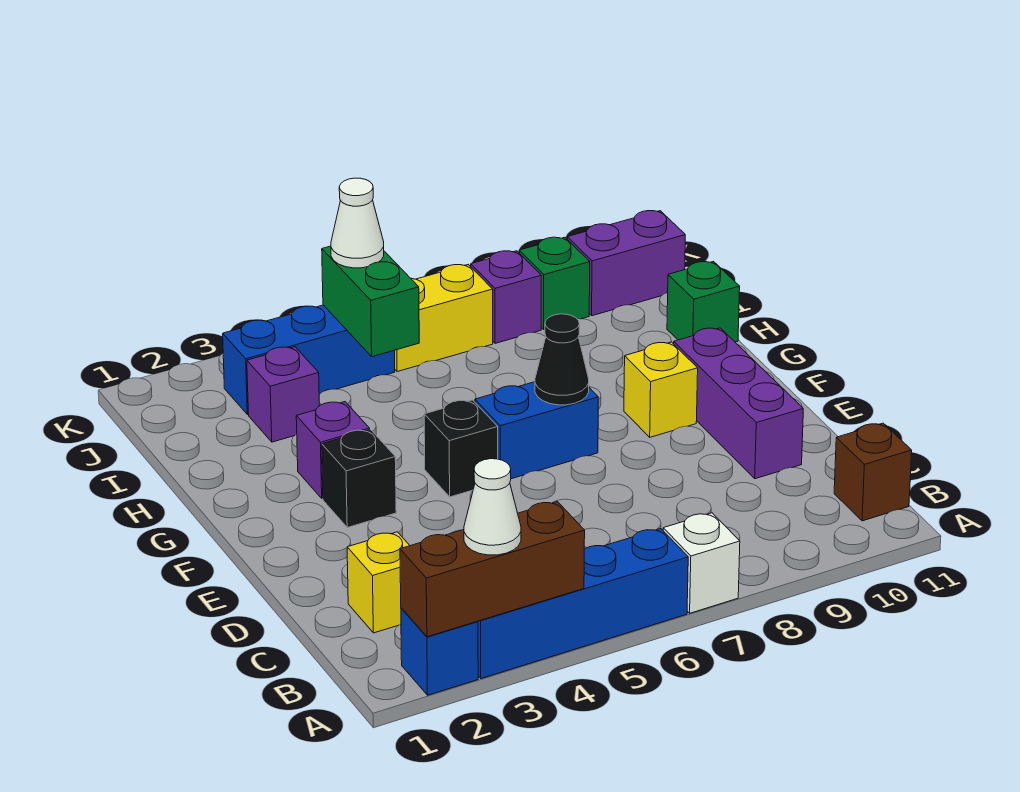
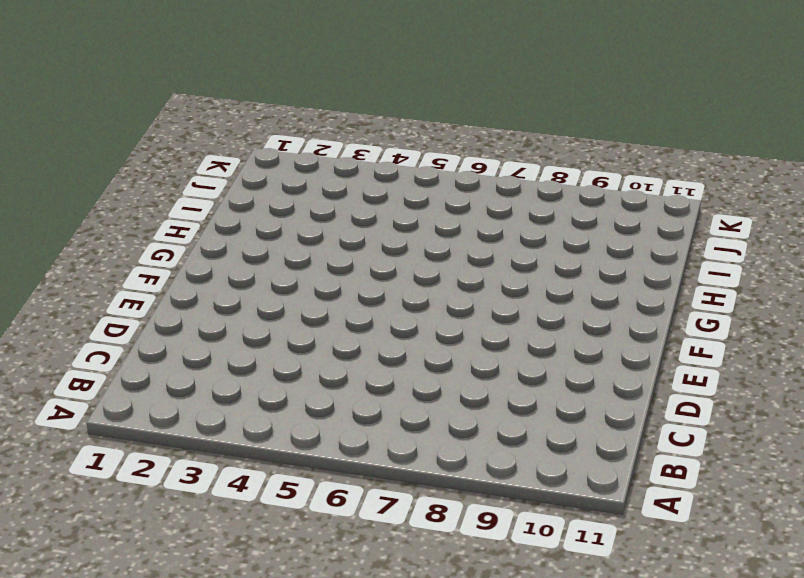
none -> blue 1x1 brick [401,608,478,695]
none -> blue 1x4 brick [478,529,688,679]
none -> white 1x1 brick [663,513,740,613]

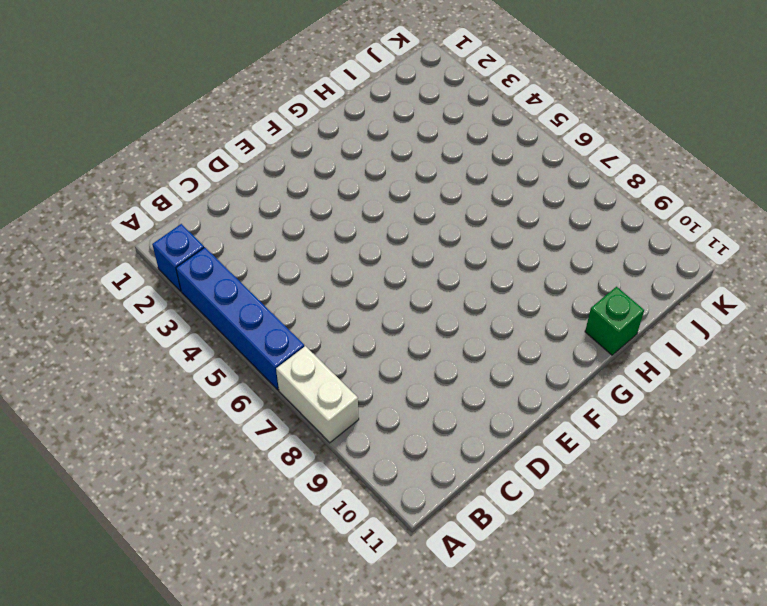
white 1x2 brick [276,346,359,443] -> white 1x1 brick [663,513,740,613]
none -> brown 1x1 brick [834,423,912,521]
none -> yellow 1x1 brick [347,532,410,633]
none -> purple 1x3 brick [674,328,803,479]

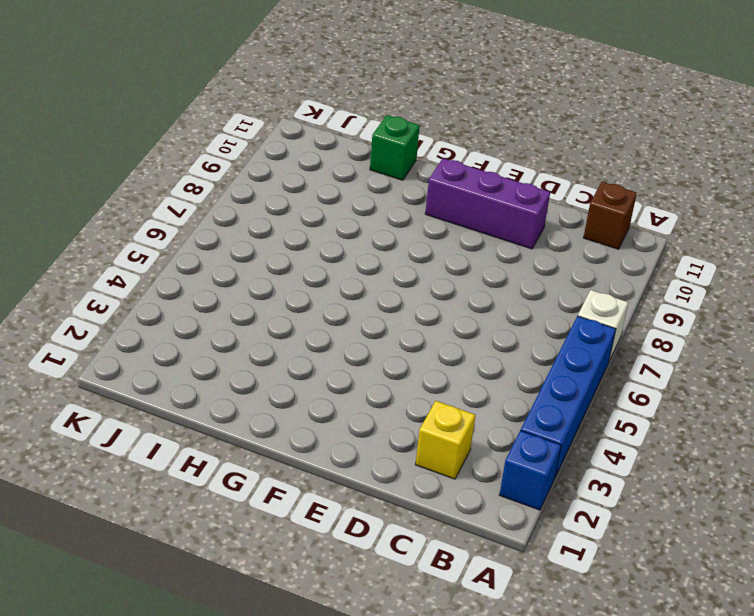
none -> black 1x1 brick [322,430,396,527]
none -> black 1x1 brick [424,400,498,497]
none -> blue 1x2 brick [475,382,598,479]

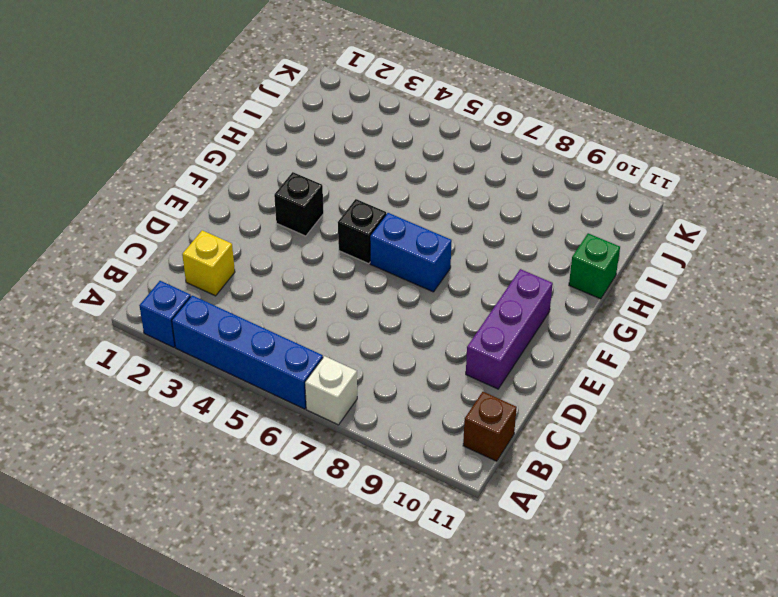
none -> yellow 1x1 brick [624,342,698,437]
none -> purple 1x1 brick [296,402,370,499]
none -> purple 1x1 brick [247,347,319,442]

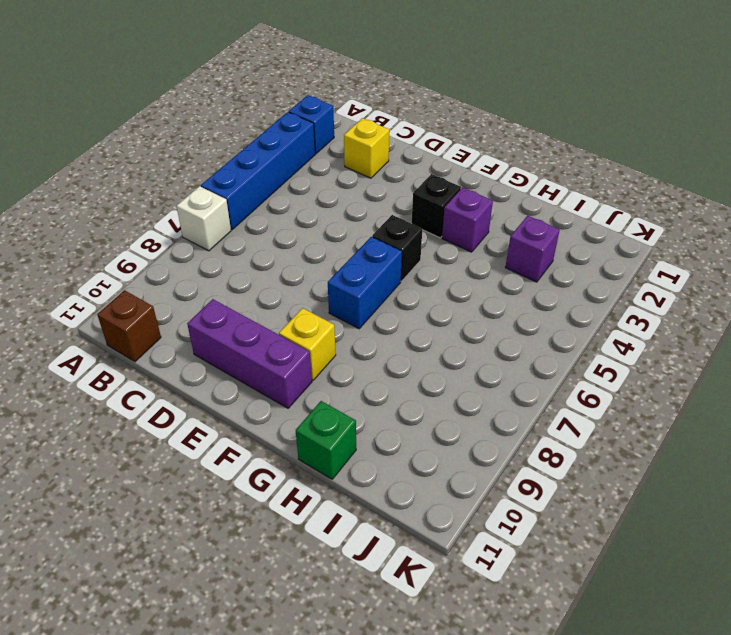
none -> blue 1x3 brick [223,305,395,415]
none -> yellow 1x2 brick [394,265,493,372]
none -> purple 1x1 brick [471,251,541,343]

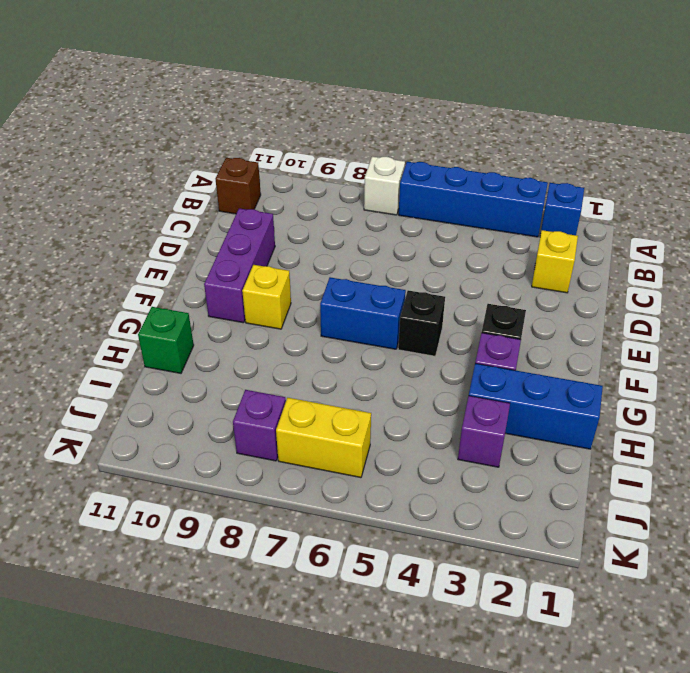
blue 1x3 brick [469,363,603,449] -> blue 1x3 brick moved to [223,305,395,415]
none -> green 1x1 brick [519,237,590,329]
none -> purple 1x2 brick [567,211,685,316]
none -> brown 1x3 brick [400,501,585,637]

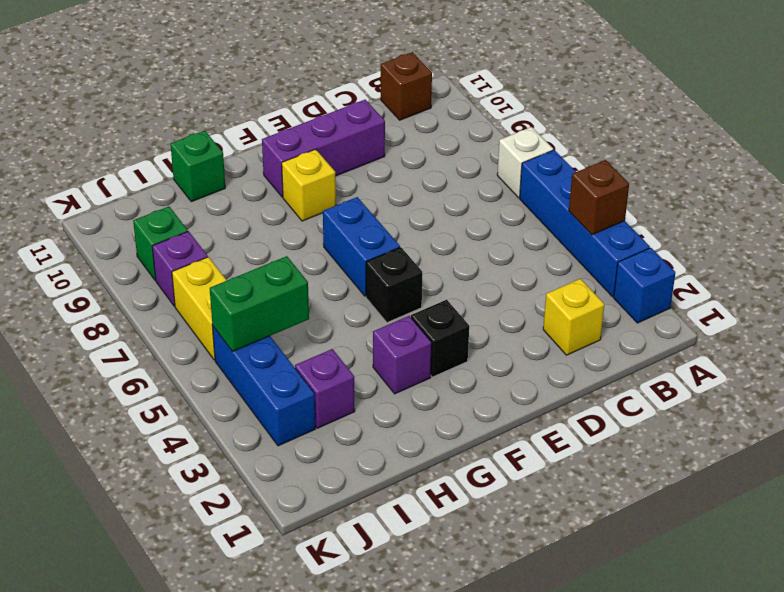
brown 1x1 brick [569,160,629,235] -> brown 1x3 brick [400,501,585,637]
none -> purple 1x2 brick [567,211,685,316]
none -> black 1x1 cone [535,314,589,405]
none -> white 1x1 cone [464,459,521,555]

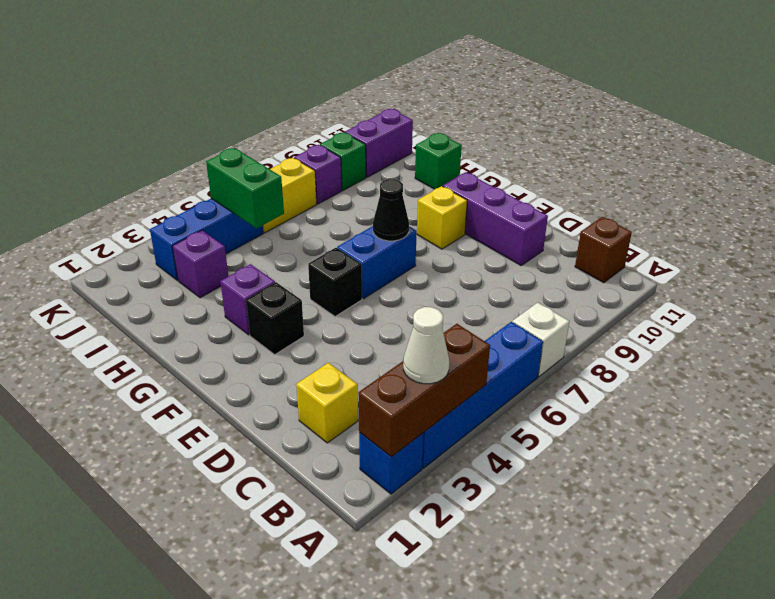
none -> white 1x1 cone [331,178,384,268]

